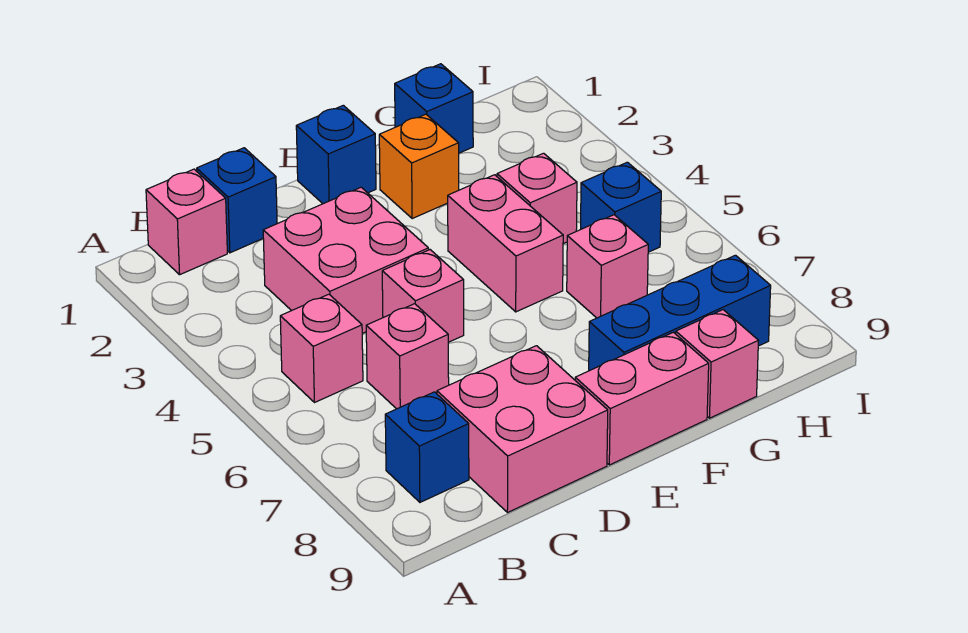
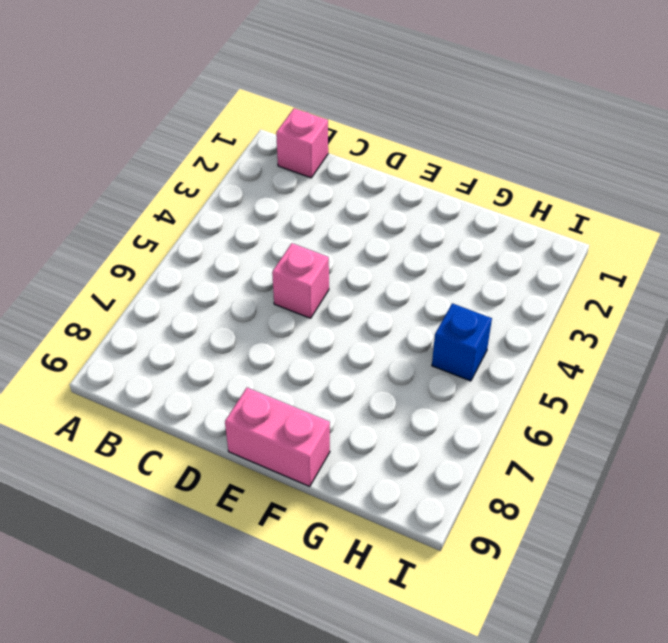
none -> pink 1x1 brick [280,294,363,403]
none -> blue 1x1 brick [385,392,469,502]
none -> blue 1x1 brick [197,148,277,253]

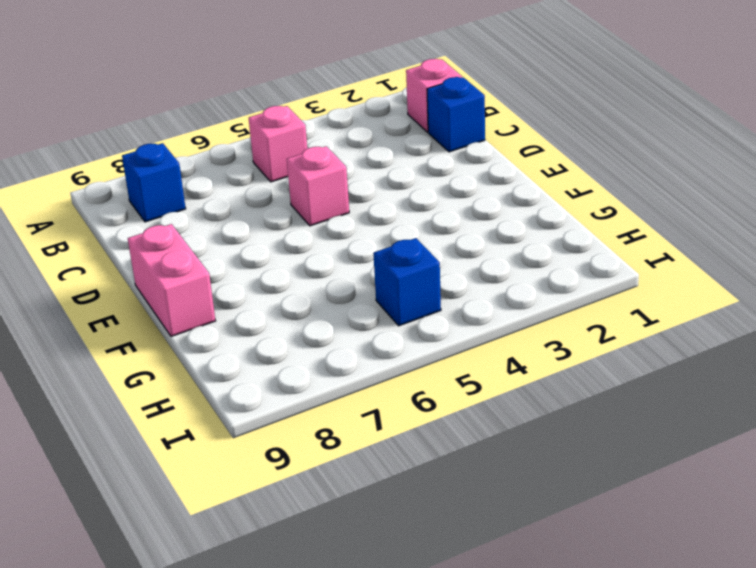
none -> pink 2x2 brick [263,187,429,333]
none -> pink 1x1 brick [366,304,449,409]
none -> pink 2x2 brick [437,346,608,513]

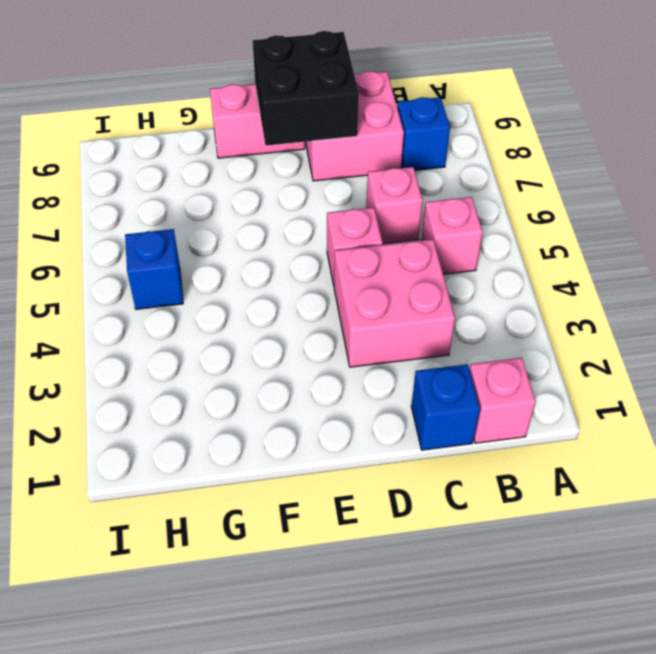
black 2x2 brick [253,31,359,146] -> none
none -> blue 1x1 brick [296,105,376,204]
none -> orange 1x1 brick [379,114,459,219]
none -> pink 1x2 brick [448,175,563,312]

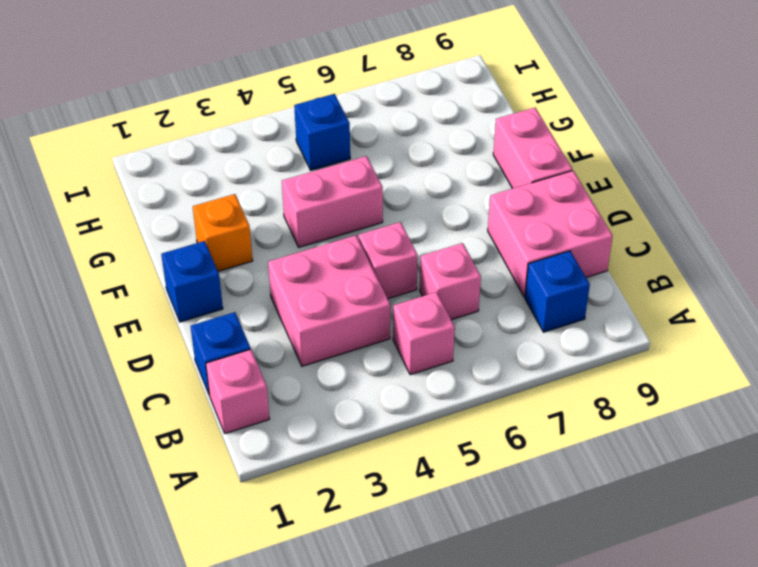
none -> blue 1x3 brick [589,255,771,371]
none -> blue 1x1 brick [395,64,473,153]
none -> pink 1x1 brick [497,153,577,244]

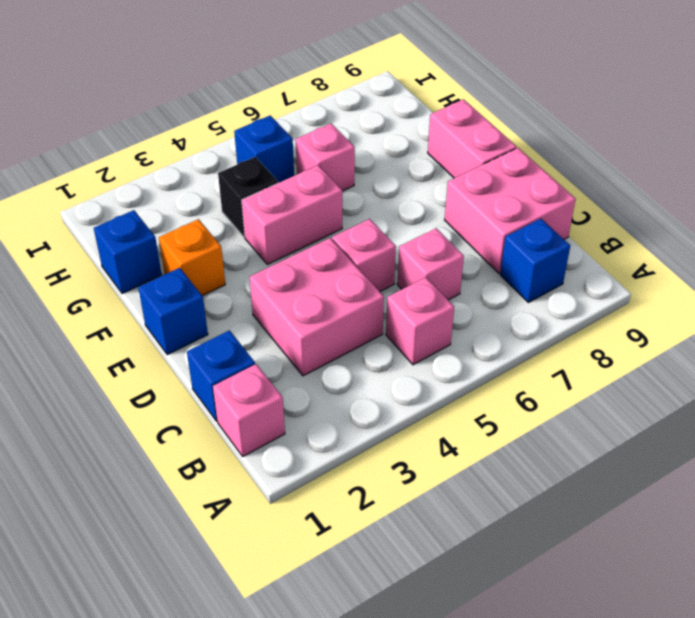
black 1x1 brick [218,157,278,237] -> pink 1x1 brick [497,153,577,244]
none -> blue 1x3 brick [589,255,771,371]
none -> pink 1x1 brick [676,310,759,418]

